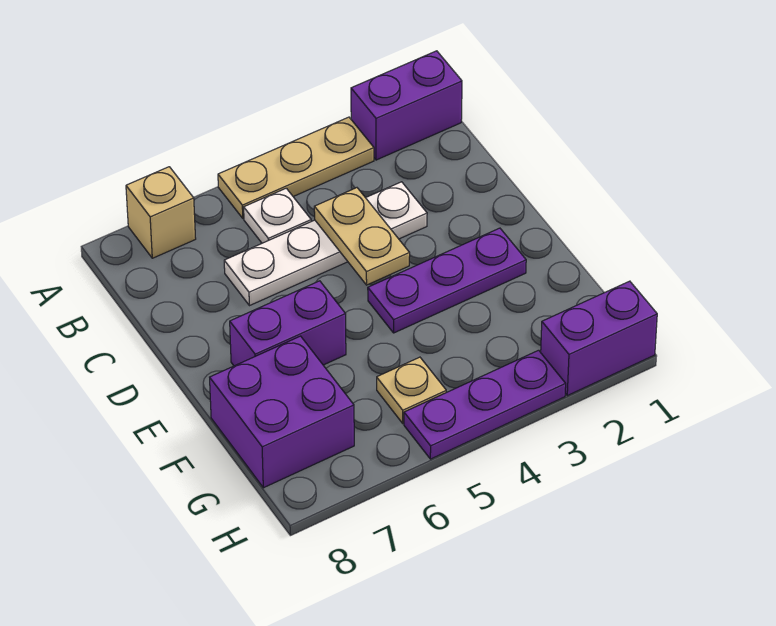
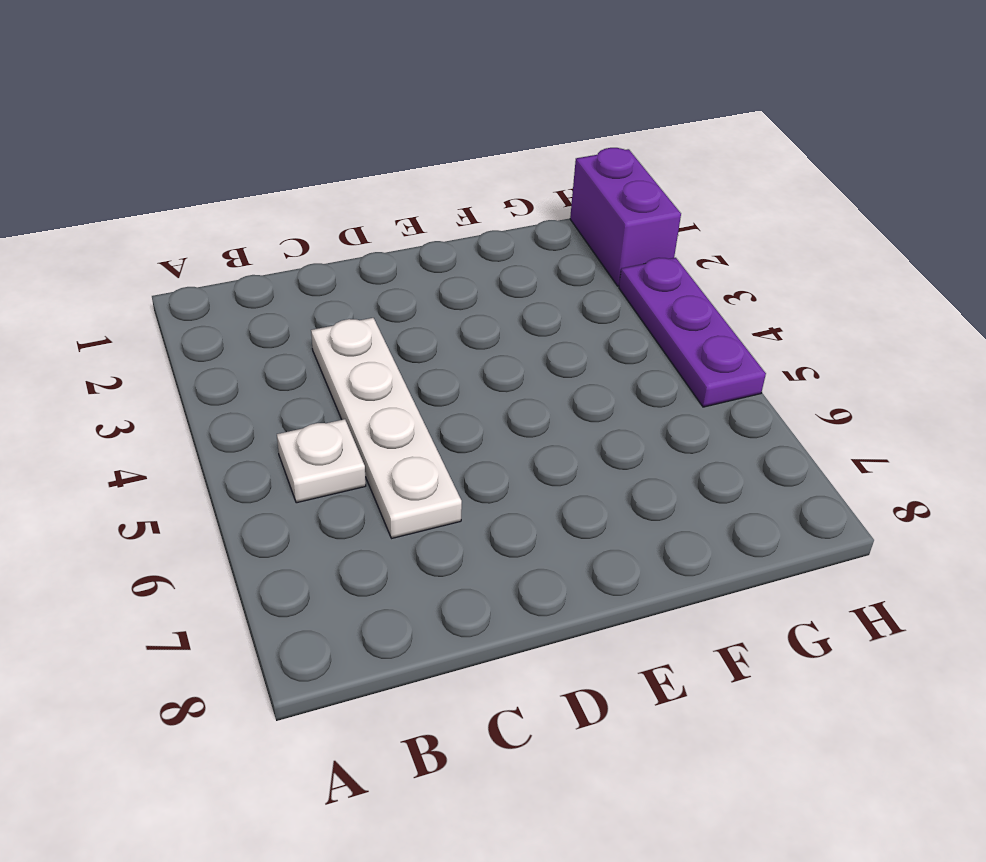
none -> purple 1x2 brick [351,51,462,160]
none -> tan 1x3 plate [218,117,374,218]
none -> tan 1x1 brick [126,167,196,258]

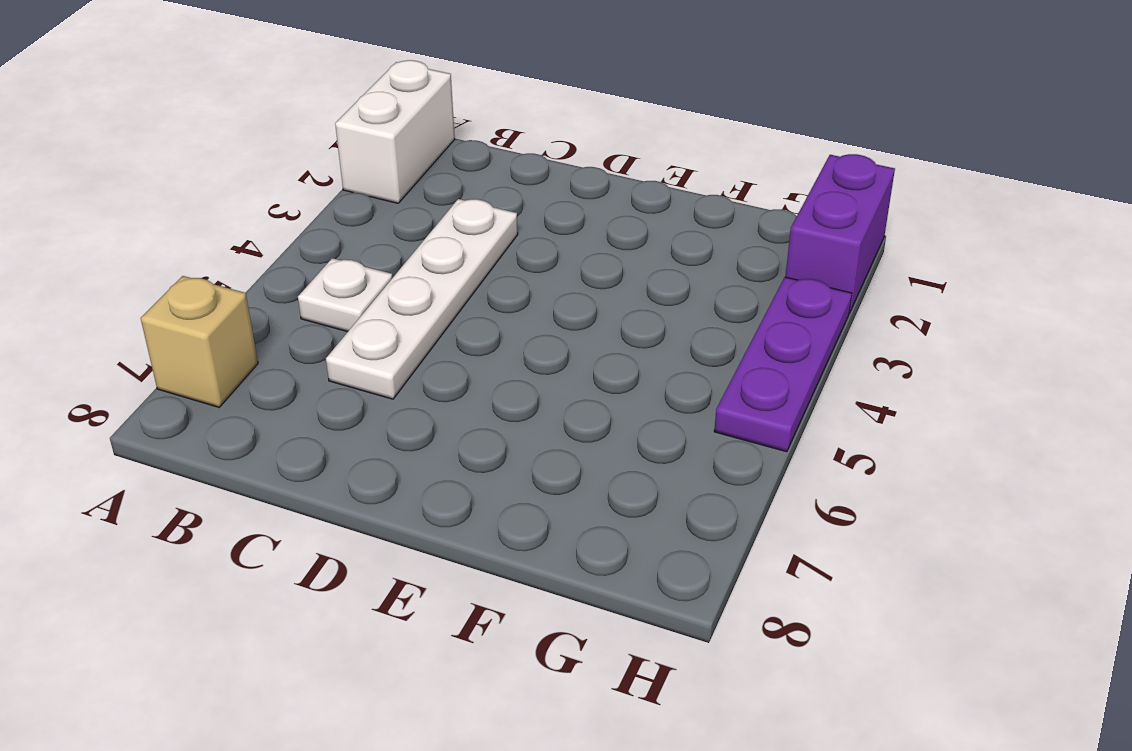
white 1x2 brick [335,60,455,203] -> purple 1x2 brick [351,51,462,160]
none -> tan 1x3 plate [218,117,374,218]
none -> purple 1x3 plate [368,228,526,333]
none -> purple 1x2 brick [230,281,346,366]

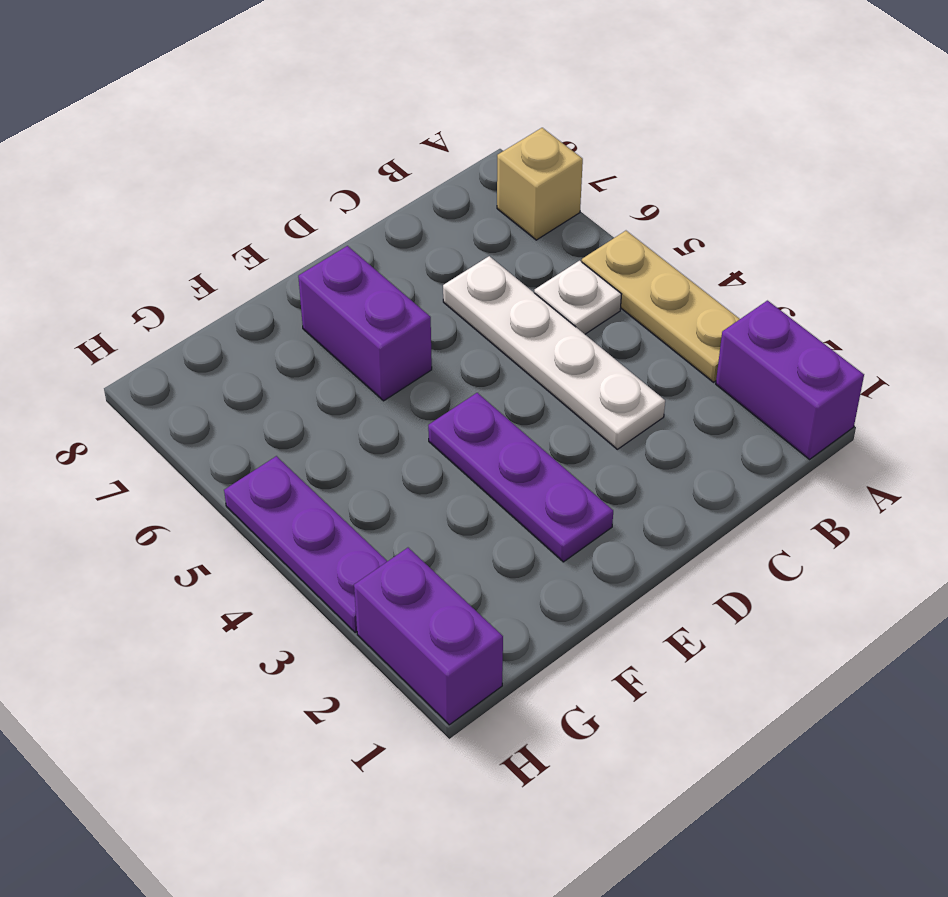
none -> purple 2x2 brick [210,336,354,488]
none -> tan 1x1 plate [377,357,446,423]
none -> tan 1x2 plate [314,188,410,285]

